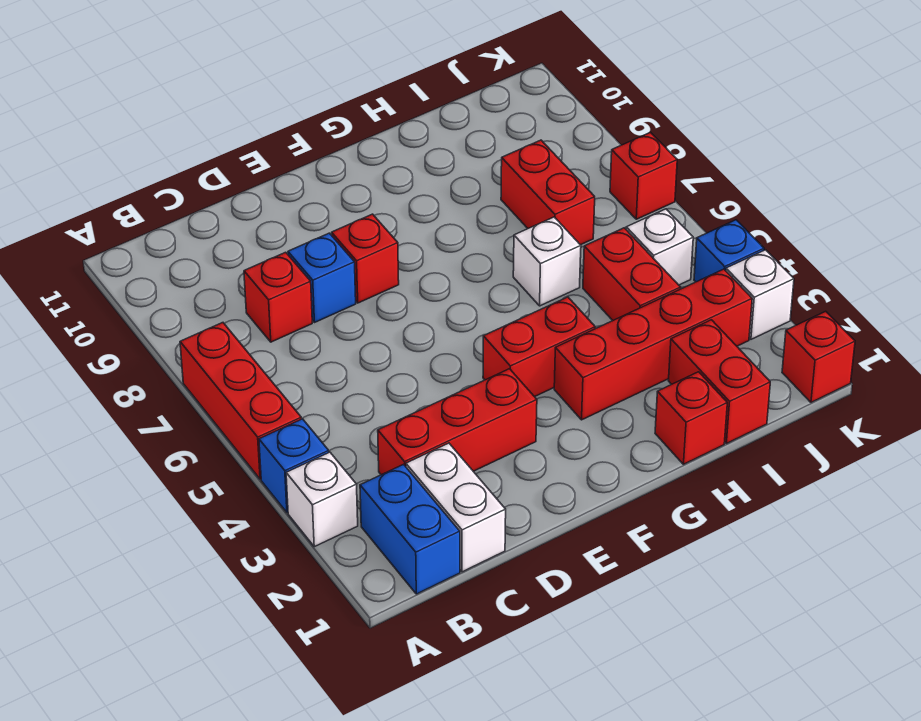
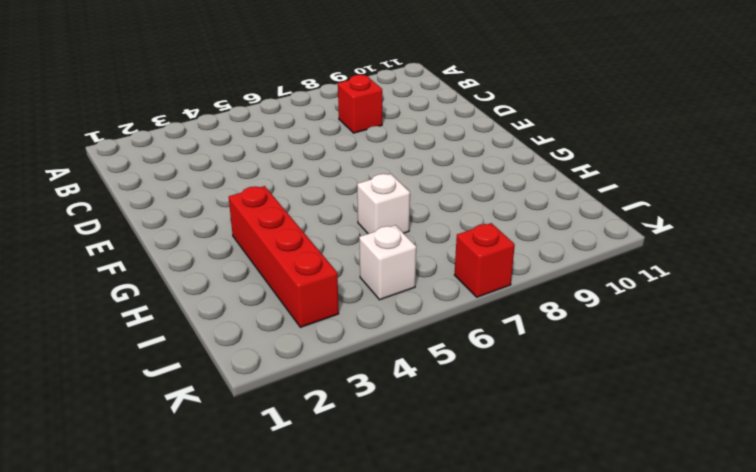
none -> white 1x1 brick [286,452,358,547]
none -> blue 1x1 brick [259,419,329,513]
none -> red 1x3 brick [180,323,301,479]

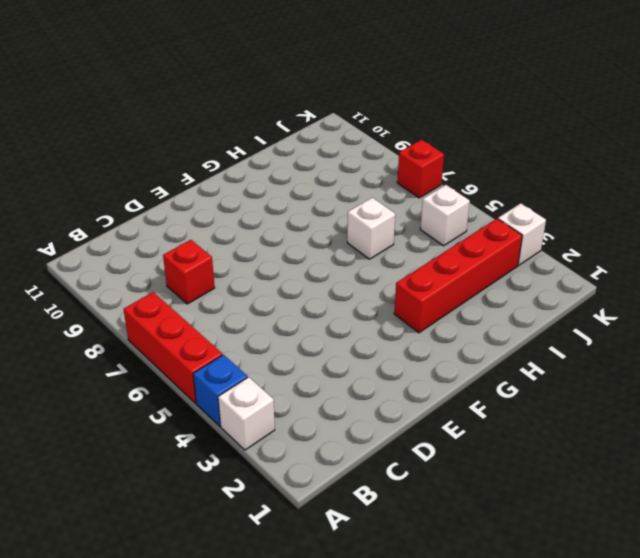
none -> blue 1x2 brick [360,464,460,594]
none -> white 1x2 brick [406,443,506,572]
none -> red 1x3 brick [378,369,537,475]

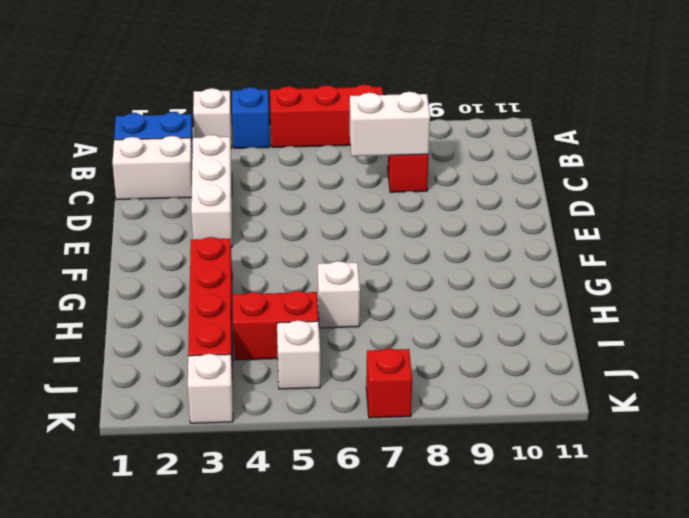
white 1x3 brick [191,135,232,248] -> red 1x3 brick [378,369,537,475]
white 1x2 brick [350,92,430,156] -> none
none -> blue 1x1 brick [288,233,356,322]
none -> red 1x1 brick [332,214,399,303]
none -> red 1x2 brick [483,297,595,397]

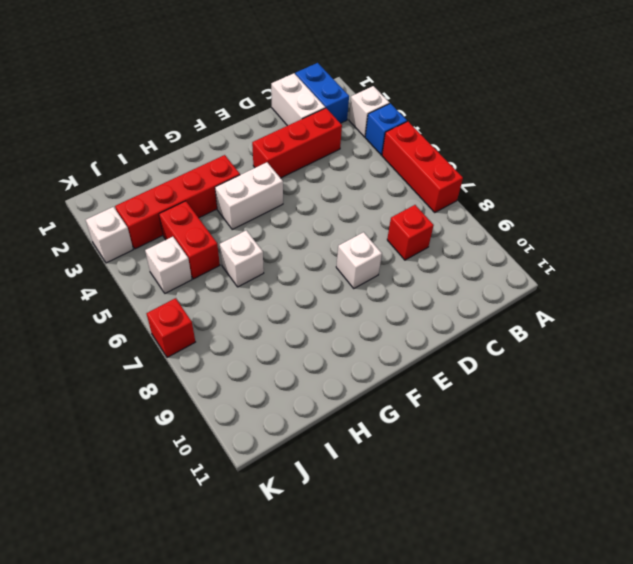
white 1x1 brick [336,232,382,288] -> red 1x1 brick [332,214,399,303]
white 1x2 brick [215,162,283,229] -> red 1x2 brick [483,297,595,397]
none -> blue 1x1 brick [288,233,356,322]
none -> red 1x1 brick [655,372,727,464]
none -> red 1x2 brick [668,320,770,444]

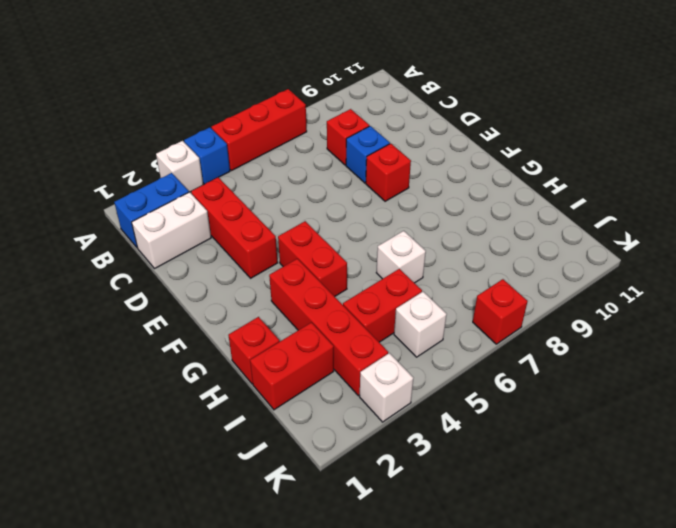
none -> red 1x2 brick [501,140,595,245]
none -> red 1x1 brick [782,311,855,402]
none -> blue 1x1 brick [694,220,764,282]

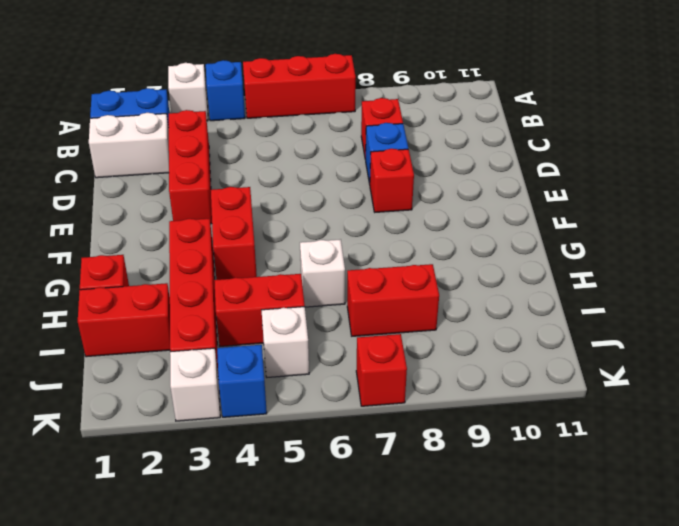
none -> red 1x1 brick [782,311,855,402]

